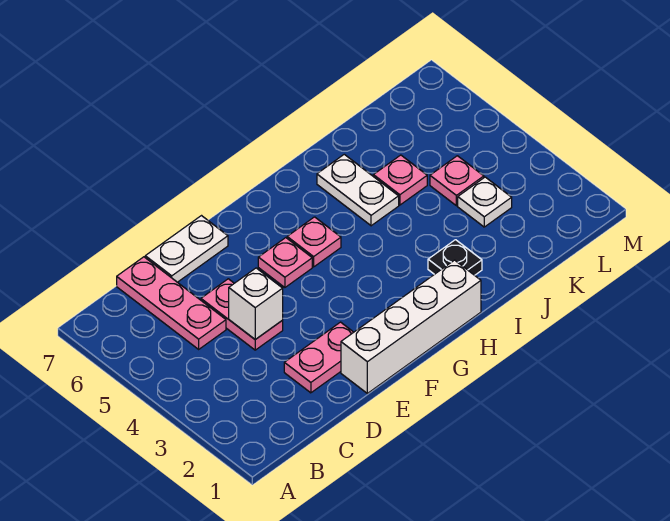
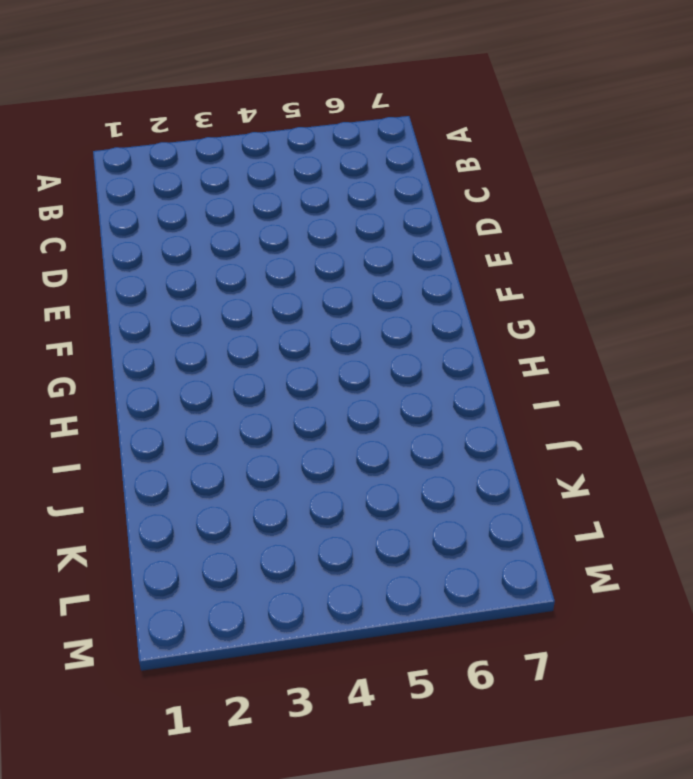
none -> pink 1x3 plate [117,257,226,349]
none -> pink 1x2 plate [284,322,354,393]
none -> pink 1x2 plate [201,279,283,350]

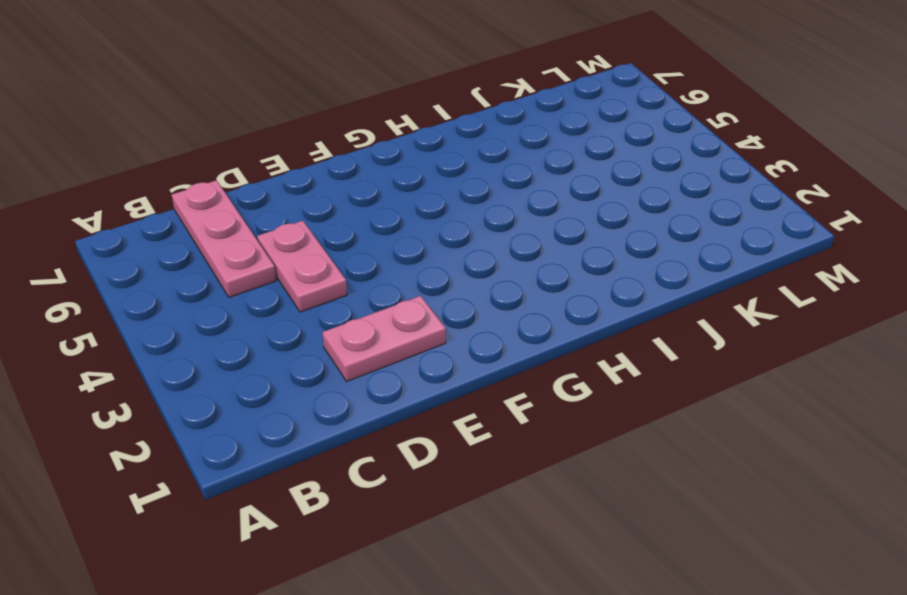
none -> white 1x2 plate [145,216,228,282]
none -> white 1x4 brick [341,260,481,393]
none -> pink 1x1 plate [258,238,312,287]

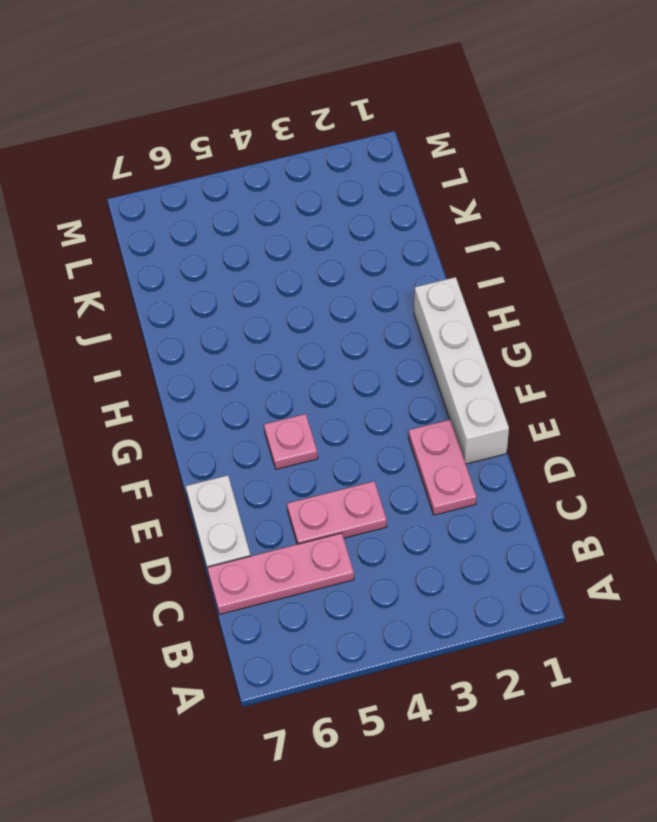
none -> pink 1x1 plate [287,217,341,267]
none -> black 1x1 plate [428,240,482,275]
none -> white 1x2 plate [317,154,399,226]

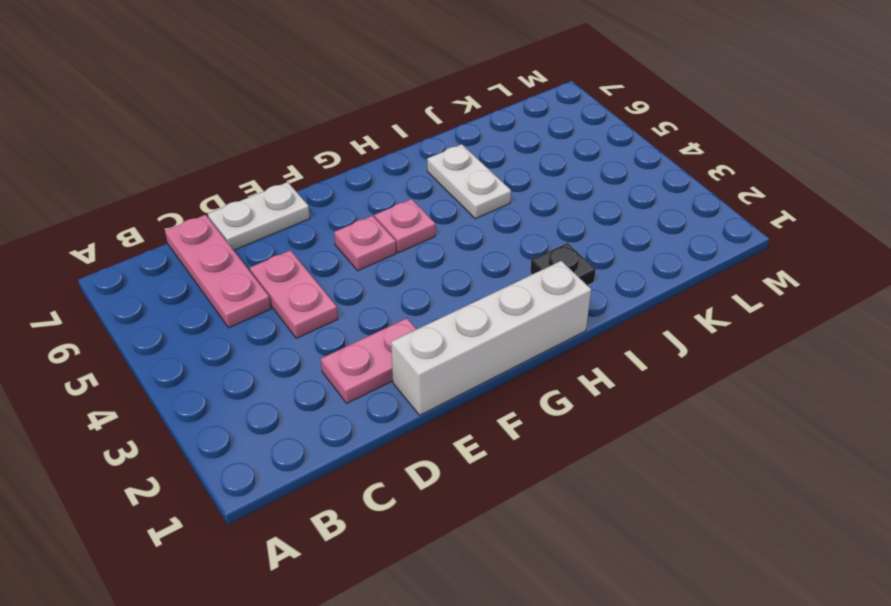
none -> pink 1x1 plate [373,155,427,205]
none -> white 1x1 plate [458,177,512,227]
none -> pink 1x1 plate [430,156,484,206]

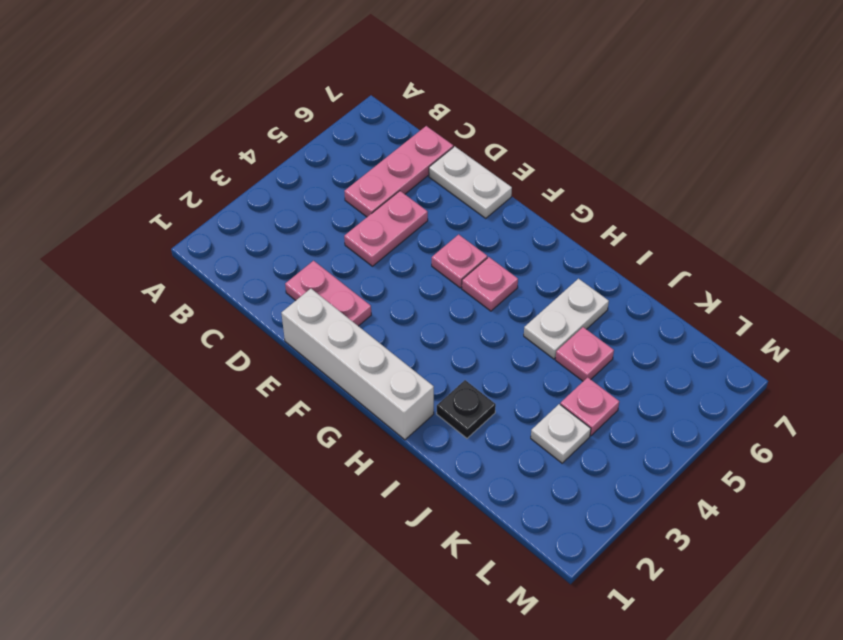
none -> white 1x1 brick [229,268,283,339]

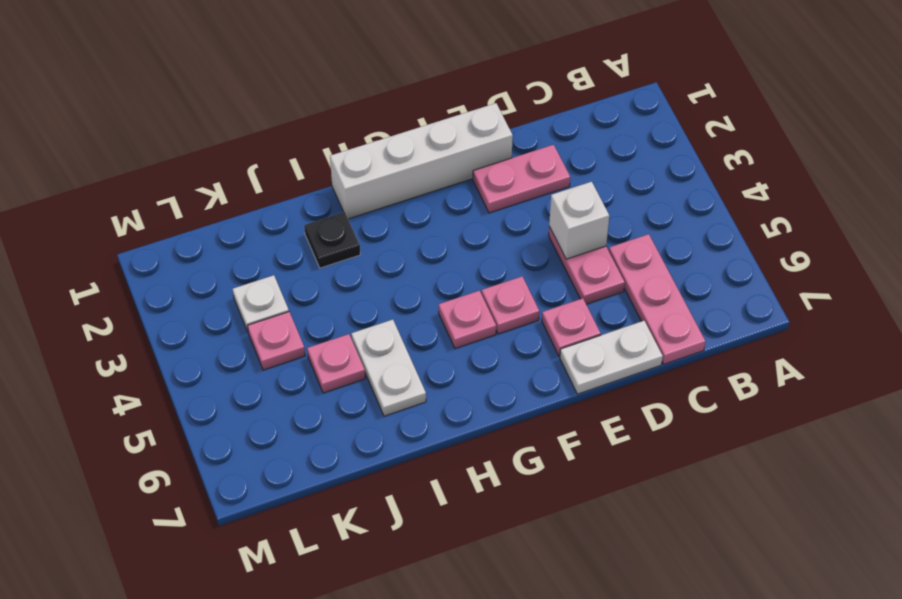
pink 1x1 plate [542,298,601,356] -> none

